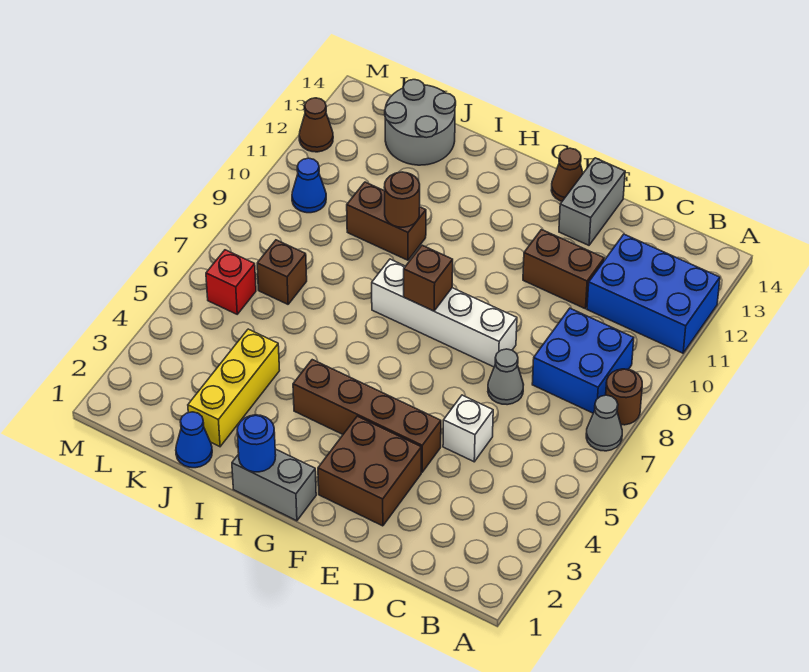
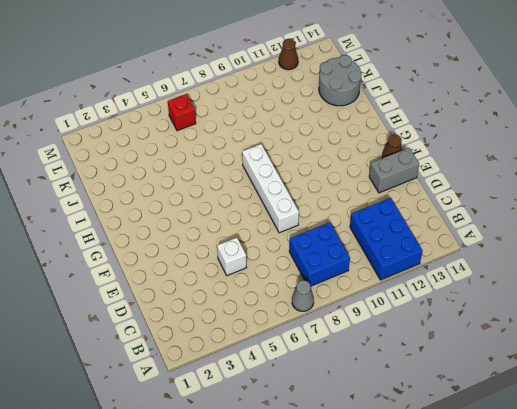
none -> brown 1x1 round brick [606,369,642,425]
none -> grey 1x1 cone [488,349,524,405]
none -> brown 1x2 brick [523,230,604,309]

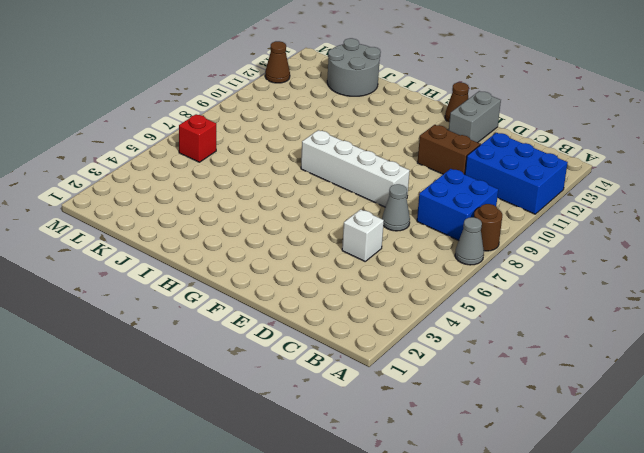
none -> brown 2x2 brick [318,416,421,526]
none -> brown 1x4 brick [293,360,441,472]
none -> grey 1x2 brick [232,449,316,521]

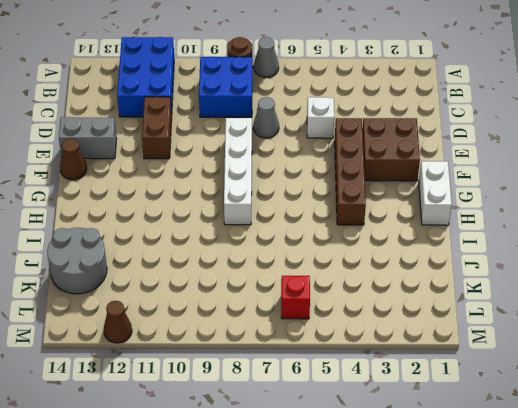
white 1x2 brick [419,161,452,225] -> grey 1x2 brick [232,449,316,521]
none -> brown 1x2 brick [347,182,426,260]
none -> blue 1x1 cone [176,412,212,468]
none -> yellow 1x3 brick [188,329,280,447]

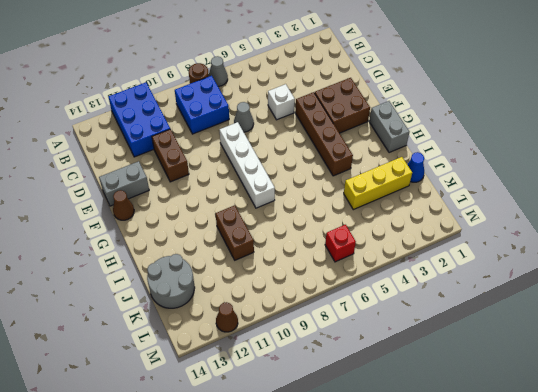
none -> brown 1x1 brick [257,240,307,304]
none -> blue 1x1 cone [292,158,326,213]
none -> brown 1x1 brick [404,245,453,311]

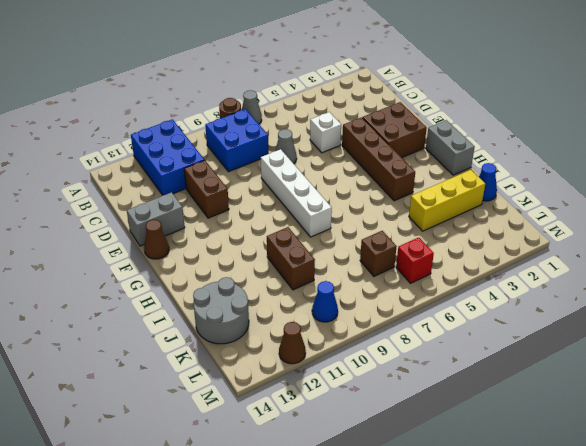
none -> brown 1x1 brick [404,245,453,311]
none -> blue 1x1 round brick [237,415,276,472]
none -> brown 1x1 round brick [384,172,420,227]

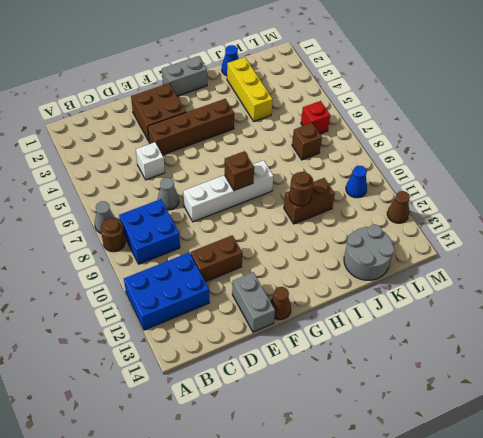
none -> blue 1x1 round brick [237,415,276,472]

